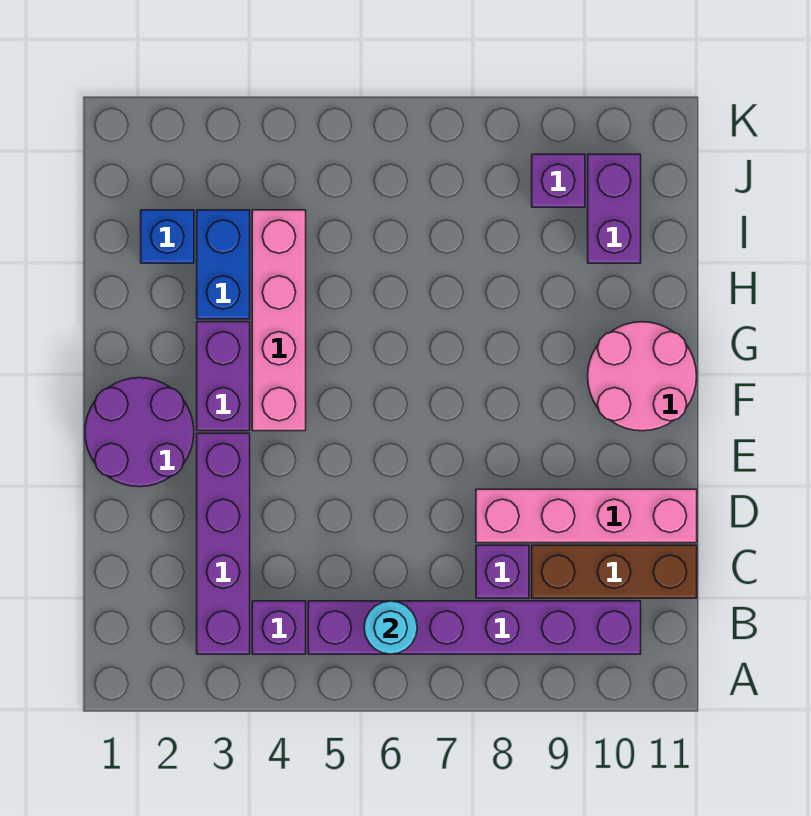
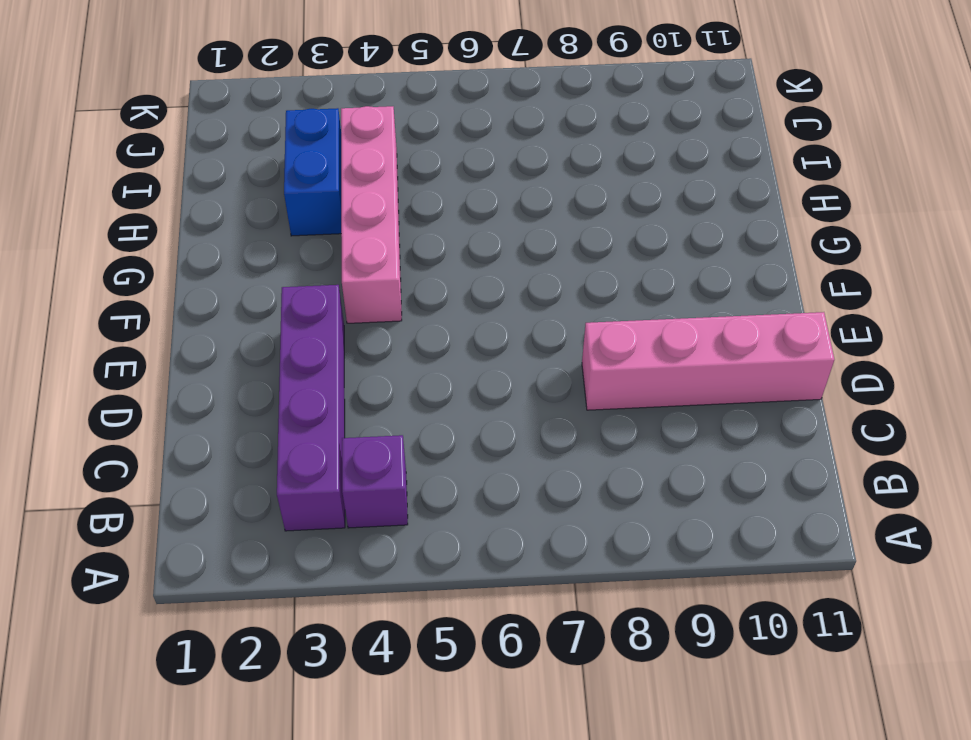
none -> purple 1x6 brick [308,601,641,654]
none -> purple 1x1 brick [476,545,529,598]
none -> brown 1x3 brick [532,545,697,598]

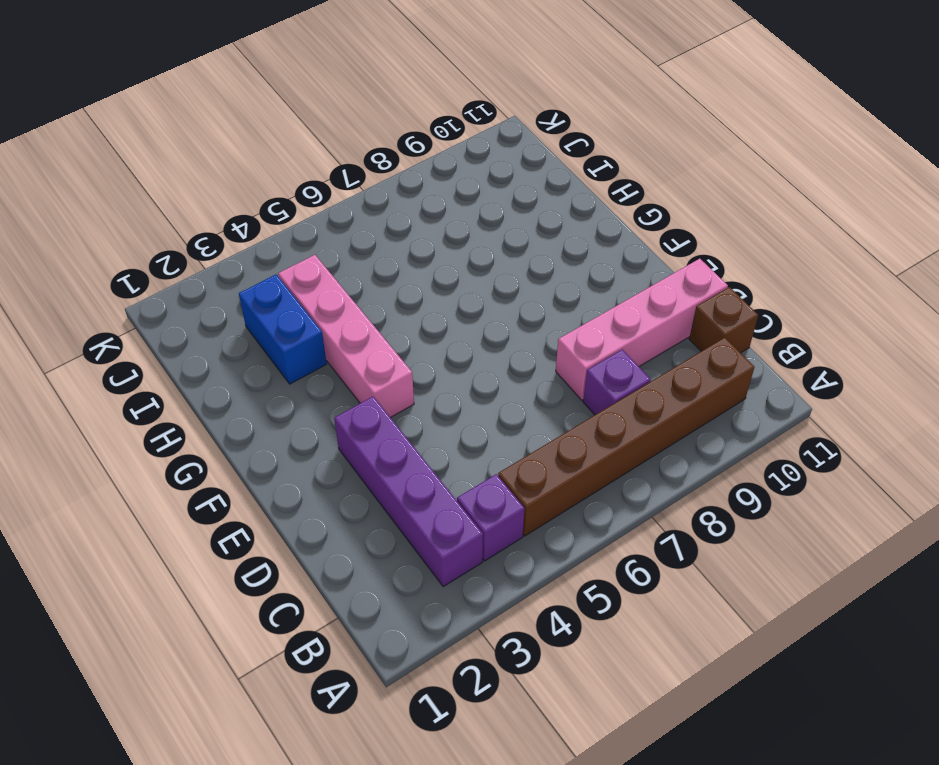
brown 1x6 brick [498,337,754,536] -> purple 1x6 brick [308,601,641,654]
brown 1x1 brick [689,287,758,353] -> brown 1x3 brick [532,545,697,598]
none -> purple 2x2 round brick [85,378,194,487]
none -> purple 1x2 brick [197,322,250,431]
none -> pink 2x2 round brick [588,322,697,431]

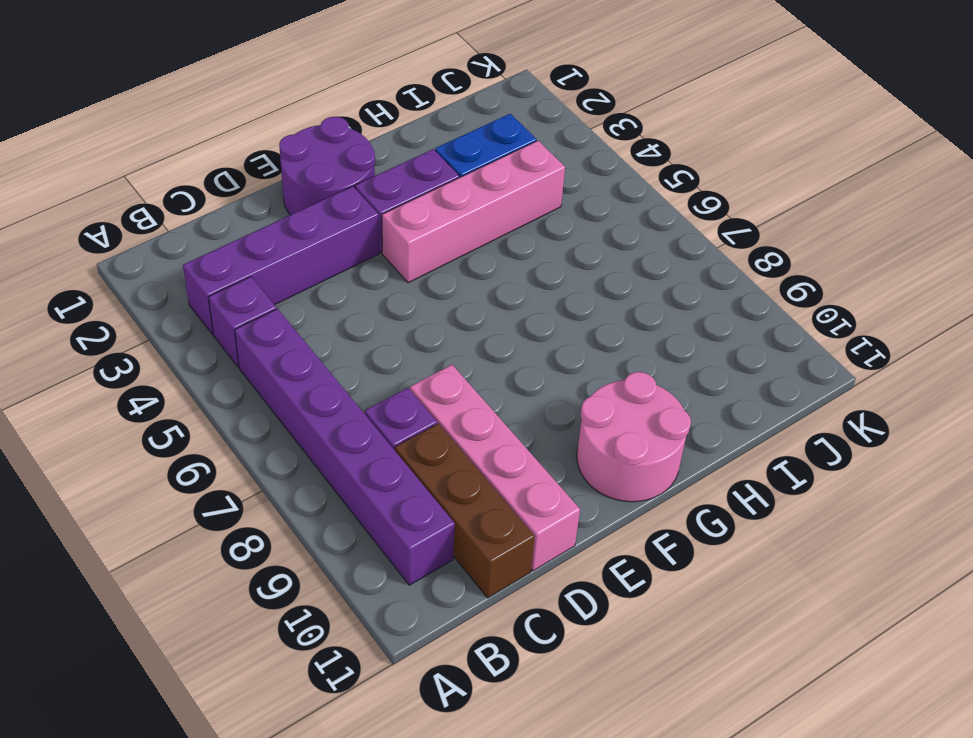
none -> blue 1x1 brick [141,210,194,263]
none -> purple 1x2 brick [588,154,641,263]
none -> purple 1x1 brick [532,154,585,207]

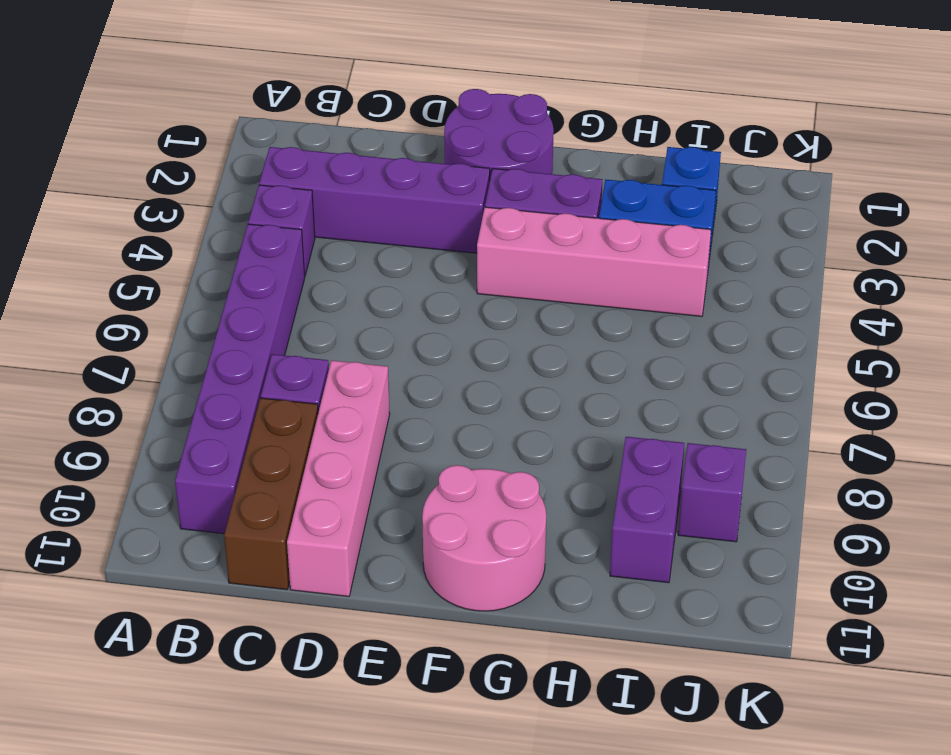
purple 1x2 brick [610,437,684,583] -> purple 1x2 brick turned to [588,154,641,263]
none -> cyan 1x1 round brick [364,601,417,654]

